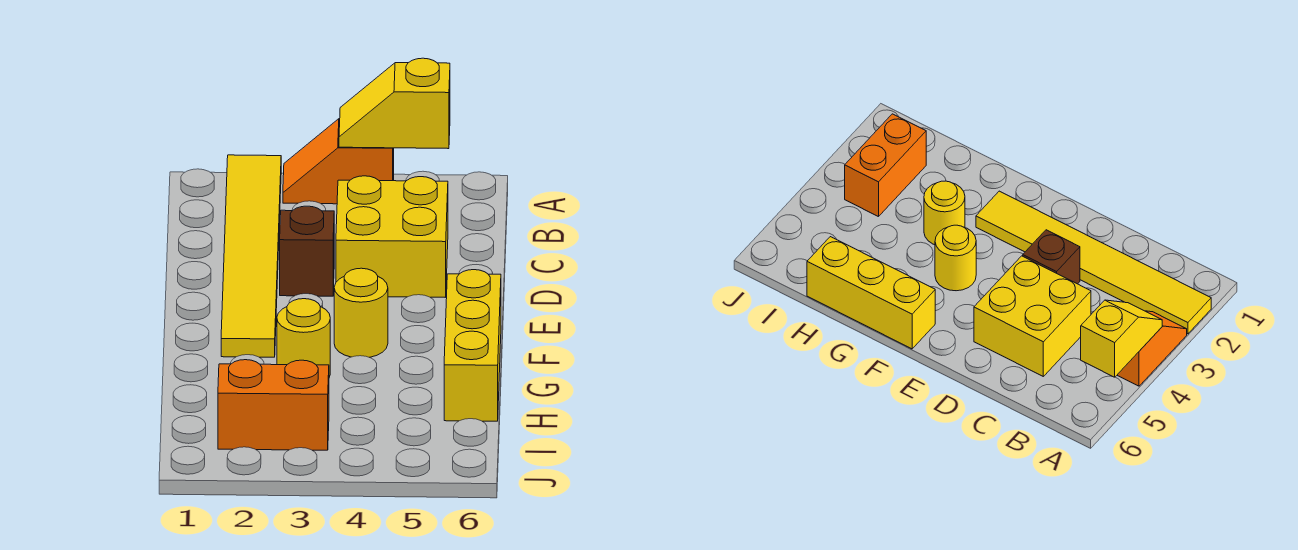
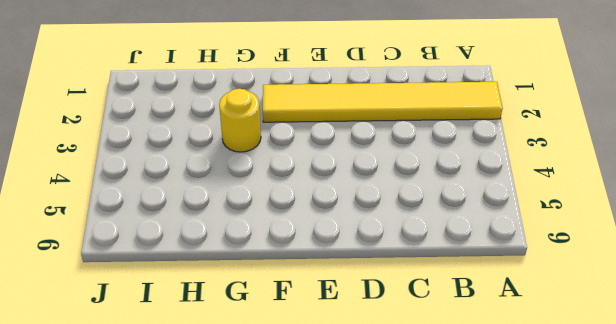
none -> orange 1x2 slope [283,119,394,204]
none -> yellow 2x2 brick [336,176,448,297]

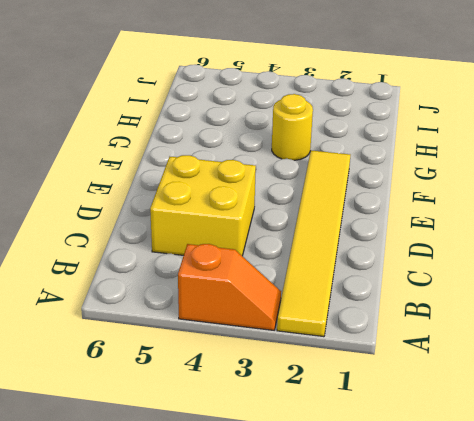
none -> brown 1x1 brick [280,206,334,296]
none -> yellow 1x1 round brick [334,268,388,357]

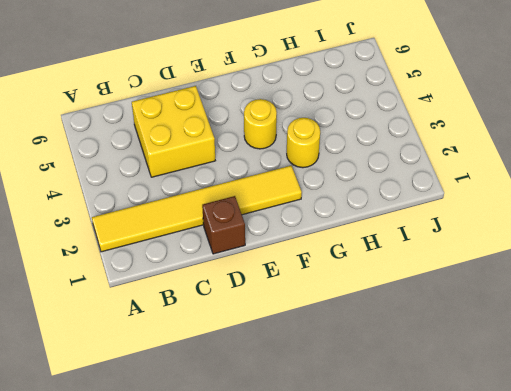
brown 1x1 brick [202,196,245,254] -> brown 1x1 brick moved to [280,206,334,296]
none -> orange 1x2 slope [283,119,394,204]
none -> yellow 1x3 brick [444,270,501,421]

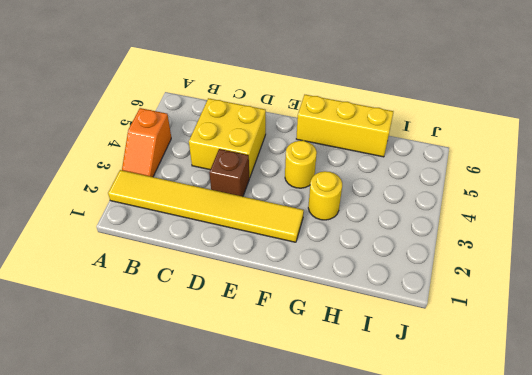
none -> orange 1x2 brick [218,360,329,450]
none -> yellow 1x2 slope [339,58,450,149]

